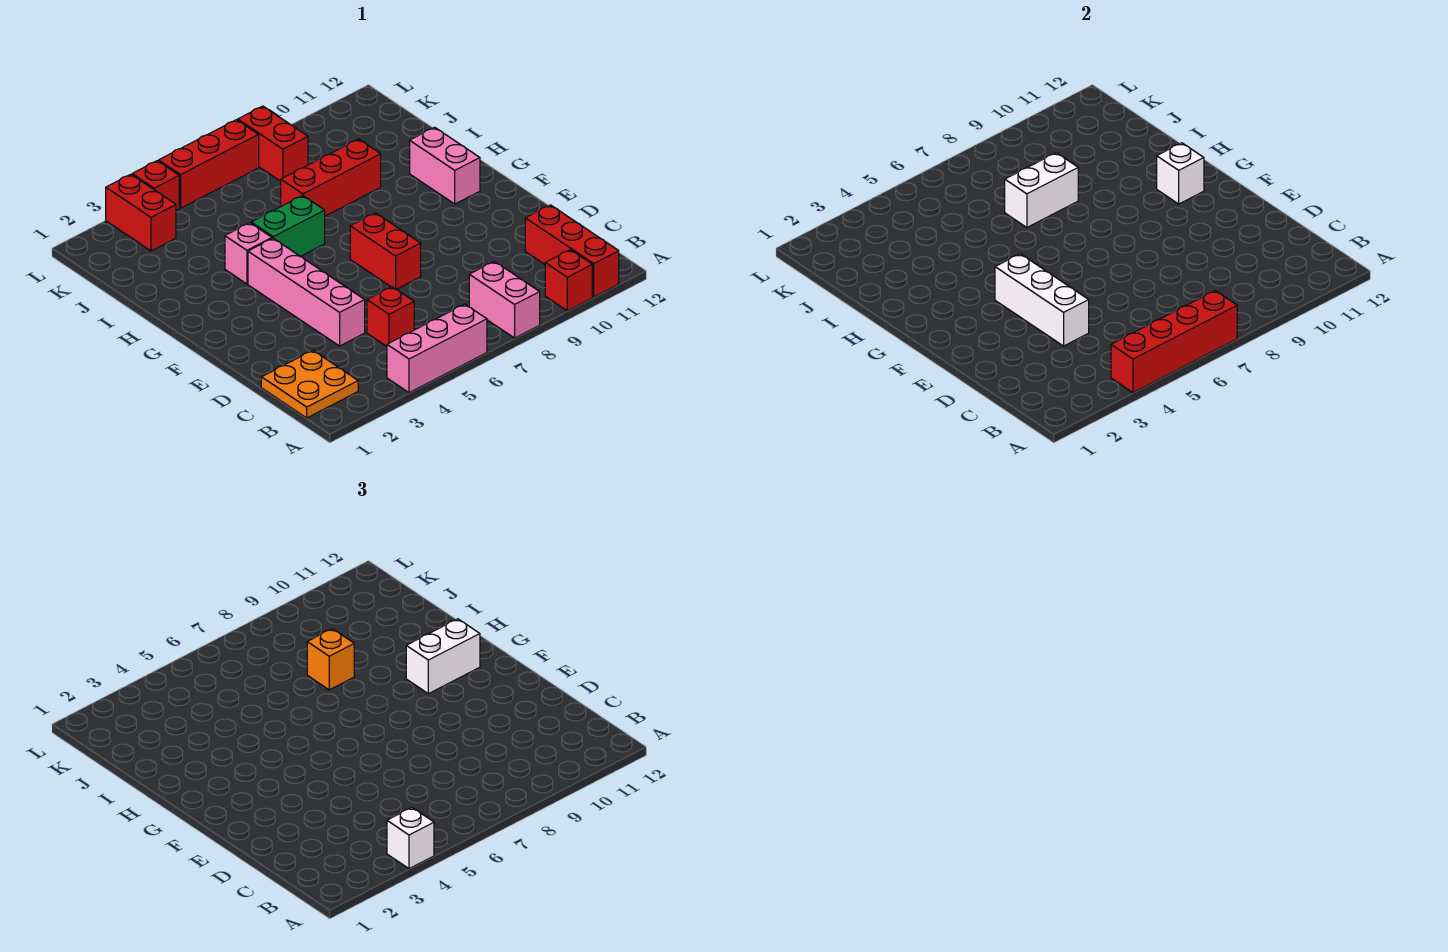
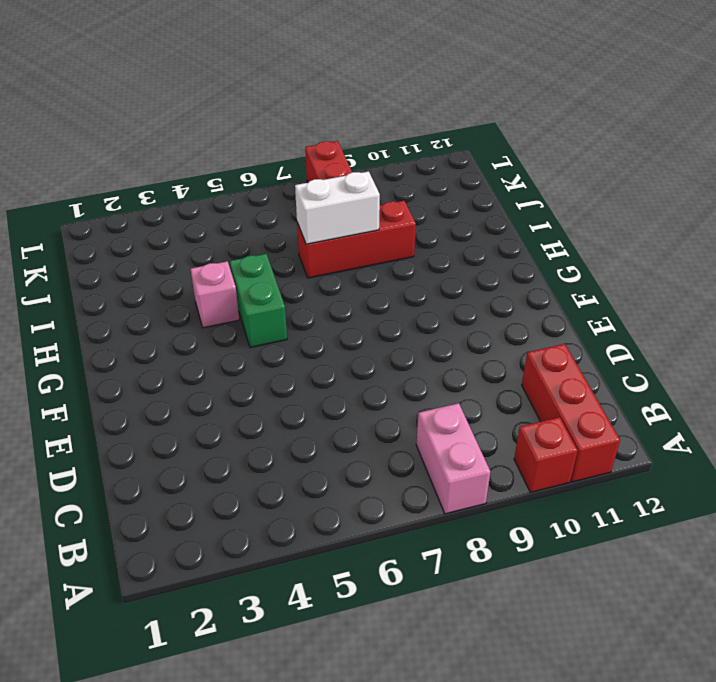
green 1x2 brick [230,254,287,348] -> green 1x2 brick turned to [251,195,325,256]
none -> pink 1x3 brick [387,304,487,393]
none -> orange 2x2 plate [261,351,358,418]
none -> red 1x1 brick [367,287,414,346]

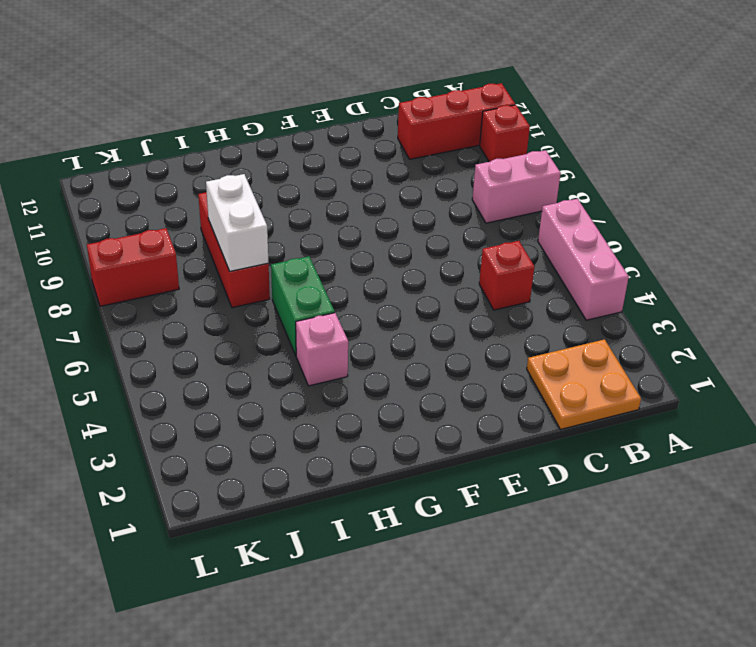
none -> pink 1x4 brick [248,238,365,346]
none -> red 1x2 brick [350,213,421,289]
none -> pink 1x2 brick [410,127,480,204]

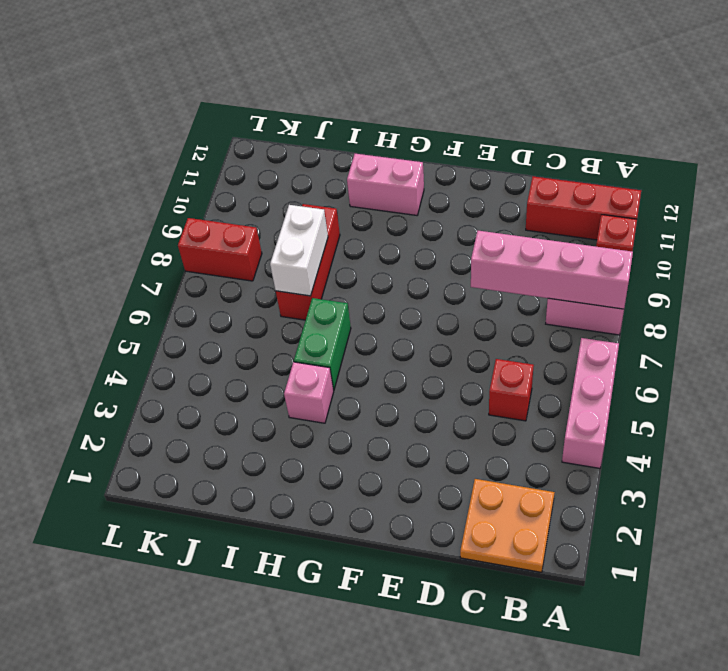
pink 1x4 brick [471,231,633,309] -> pink 1x4 brick moved to [248,238,365,346]
none -> red 1x2 brick [350,213,421,289]
none -> red 1x2 brick [106,174,176,251]
none -> red 1x1 brick [132,161,179,211]

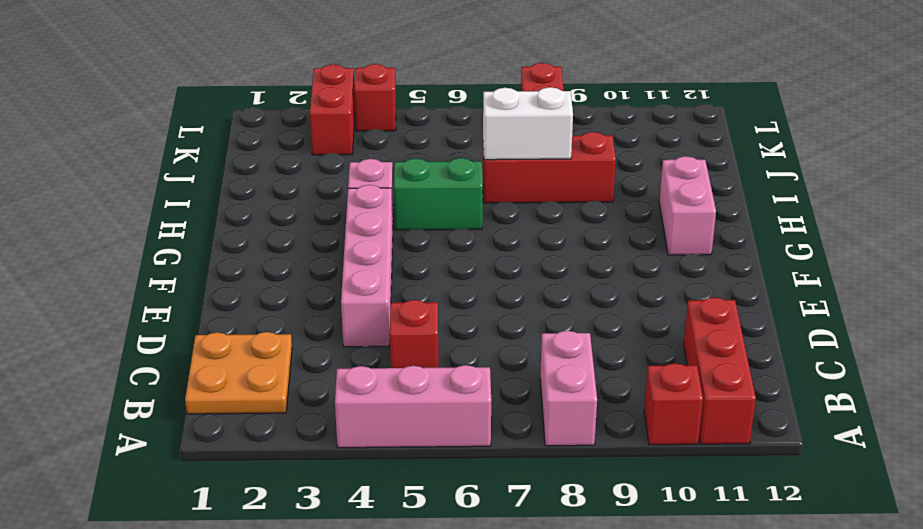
none -> red 1x2 brick [350,213,421,289]
none -> red 1x3 brick [159,120,259,208]
none -> red 1x4 brick [1111,291,1237,393]

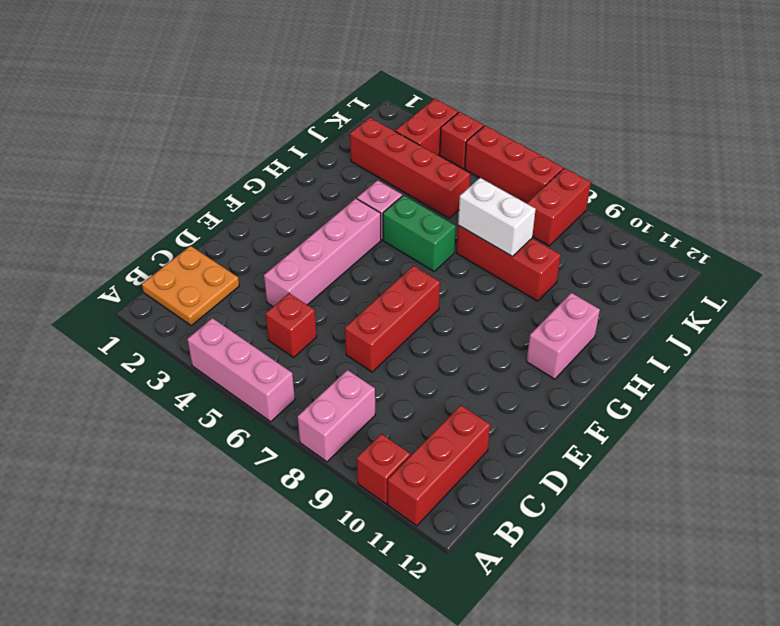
red 1x3 brick [345,266,440,372] -> red 1x2 brick [350,213,421,289]
red 1x4 brick [350,118,470,218] -> red 1x4 brick moved to [1111,291,1237,393]
none -> white 1x3 brick [995,254,1089,346]
none -> white 1x1 brick [1157,143,1204,204]
none -> white 1x1 brick [387,808,434,869]

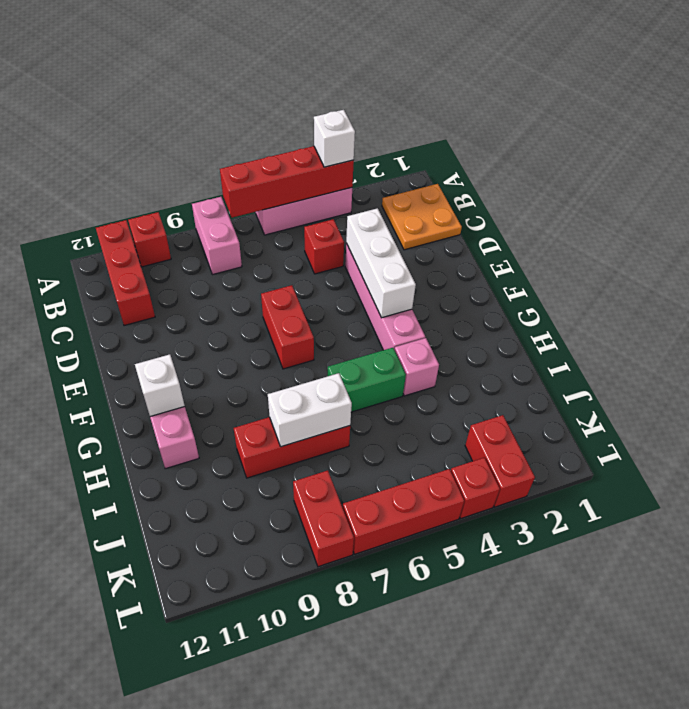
none -> white 1x2 brick [406,619,480,694]
none -> orange 1x1 brick [307,629,354,690]

